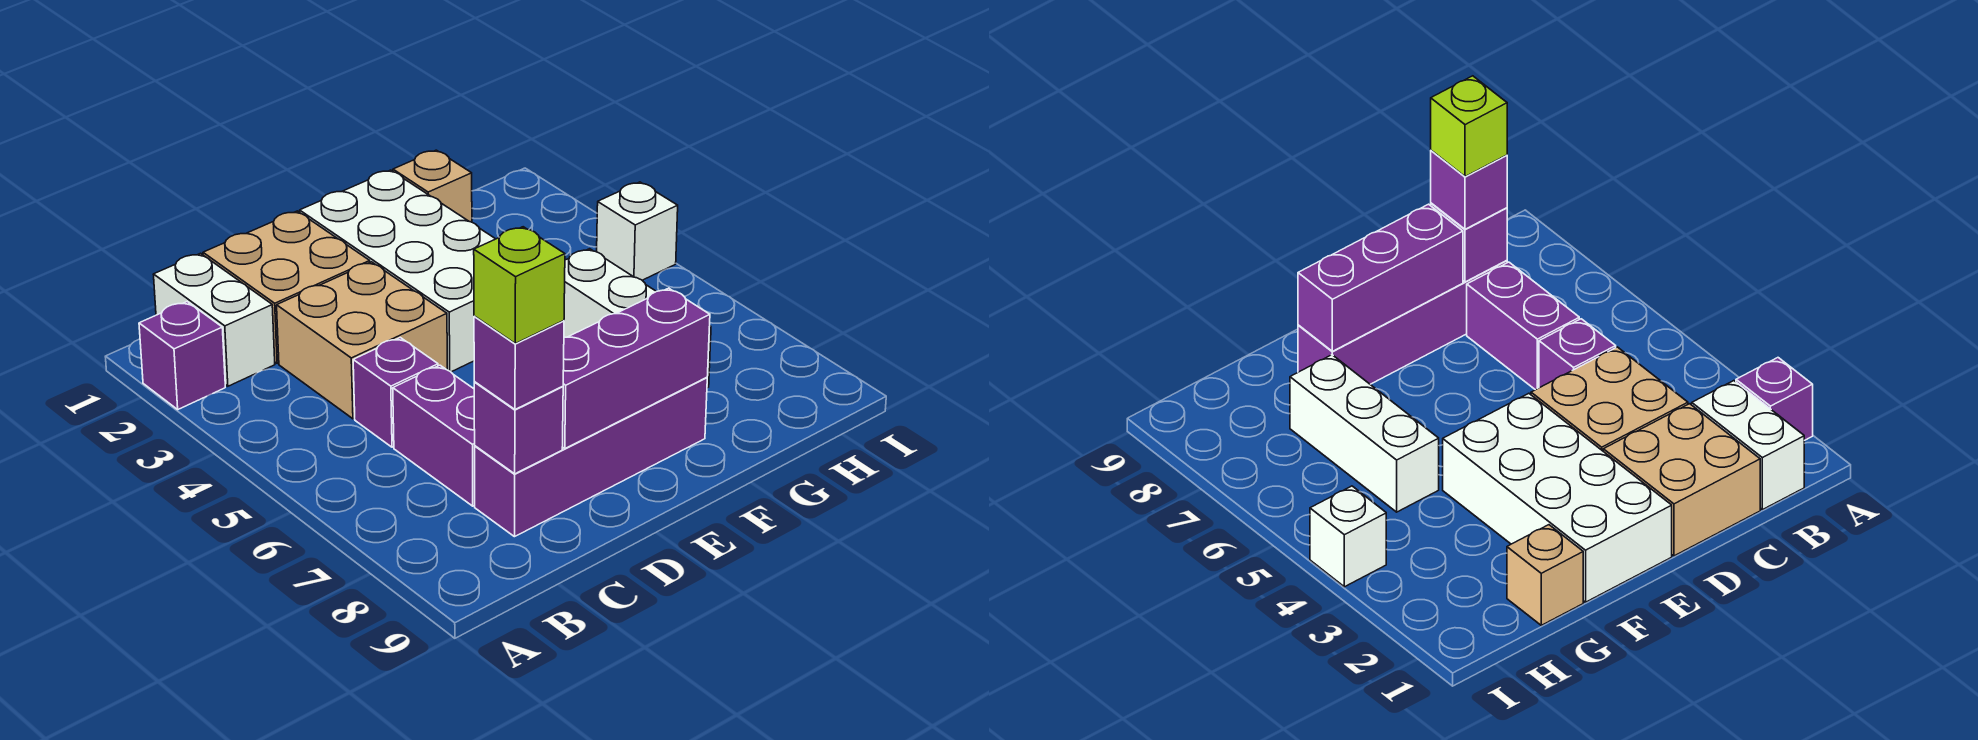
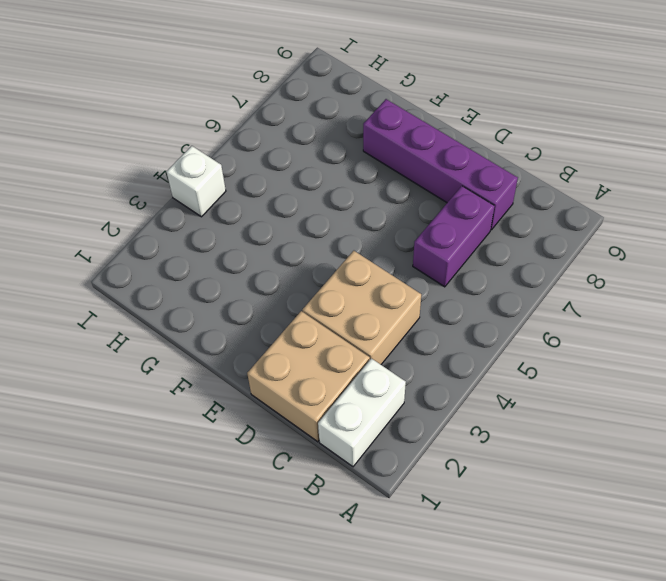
none -> purple 1x1 brick [139,302,225,409]
none -> purple 1x1 brick [353,338,438,447]
none -> white 2x4 brick [300,170,495,372]

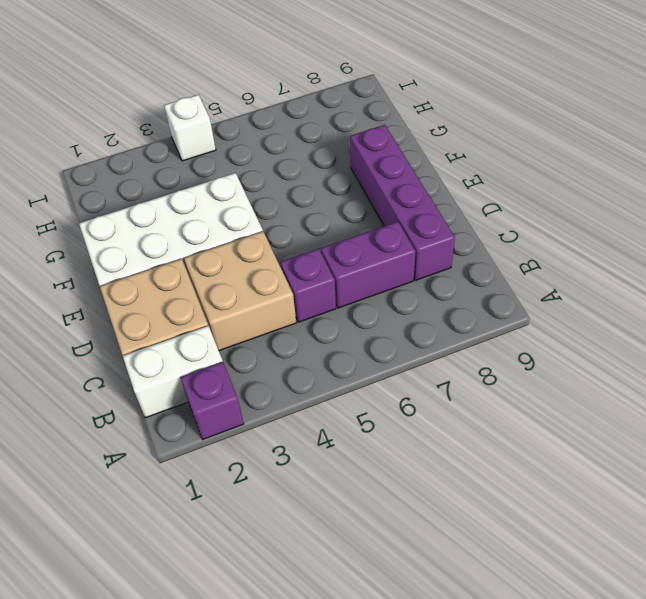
none -> tan 1x1 brick [393,150,472,222]
none -> white 1x3 brick [564,249,711,388]
none -> purple 1x1 brick [474,382,563,474]

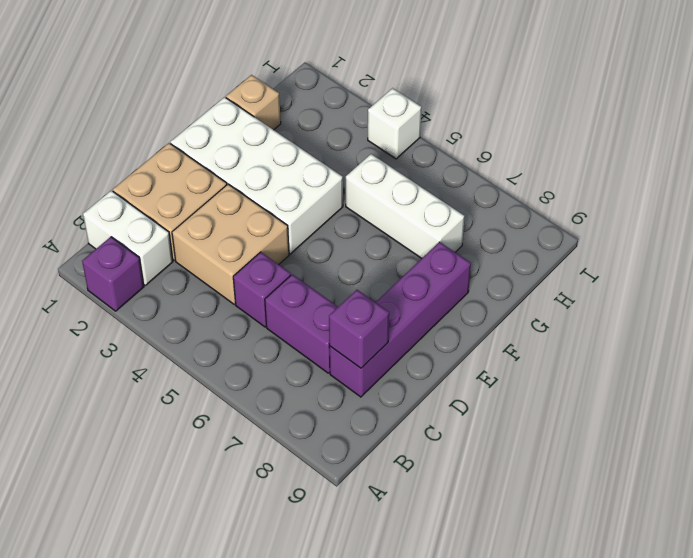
none -> purple 1x3 brick [563,288,710,449]
none -> purple 1x1 brick [474,316,564,409]
none -> lime 1x1 brick [474,227,565,343]

